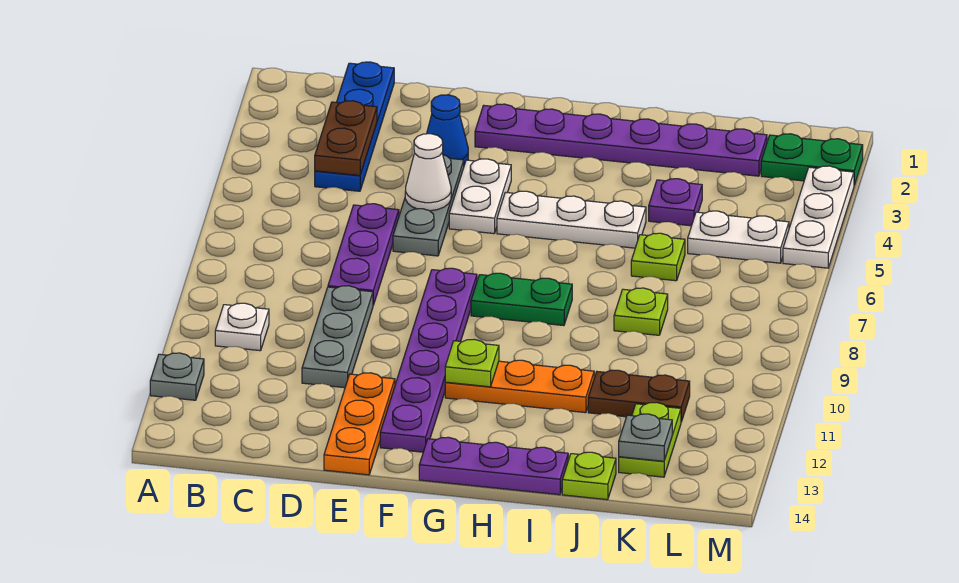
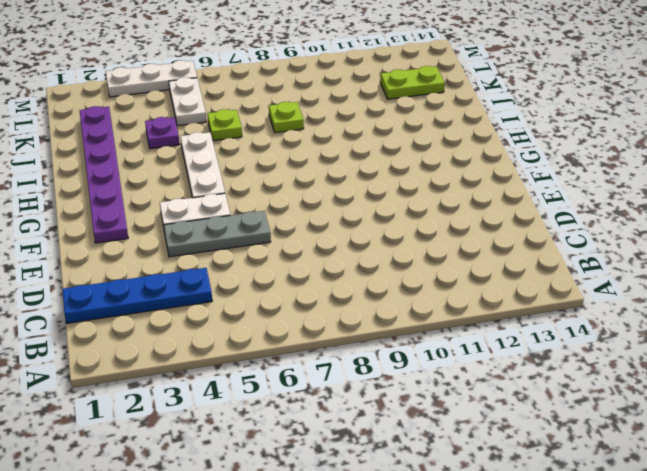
none -> grey 1x1 plate [150,353,204,400]
none -> white 1x1 plate [215,303,269,351]
none -> purple 1x3 plate [328,204,399,305]

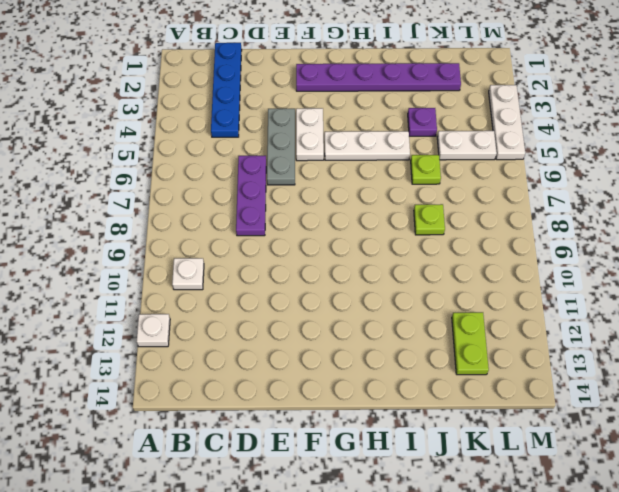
white 1x1 plate [137,314,170,347] -> grey 1x1 plate [150,353,204,400]
none -> grey 1x3 plate [302,286,373,388]
none -> blue 1x1 cone [427,95,468,165]
none -> orange 1x3 plate [324,373,395,475]

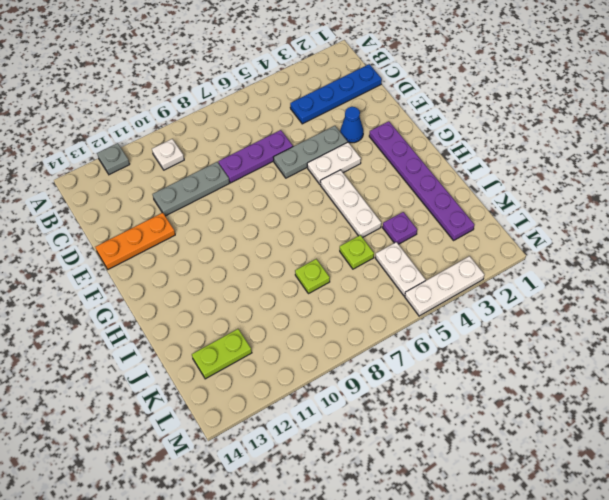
none -> purple 1x6 plate [380,268,477,452]
none -> green 1x2 plate [471,273,572,326]
none -> orange 1x3 plate [445,360,594,413]

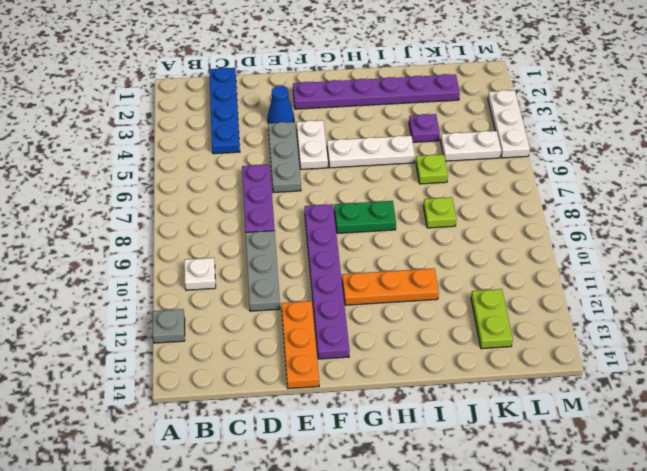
none -> purple 1x3 plate [419,437,568,495]
none -> brown 1x2 plate [588,370,690,422]
none -> lime 1x1 plate [562,452,616,500]

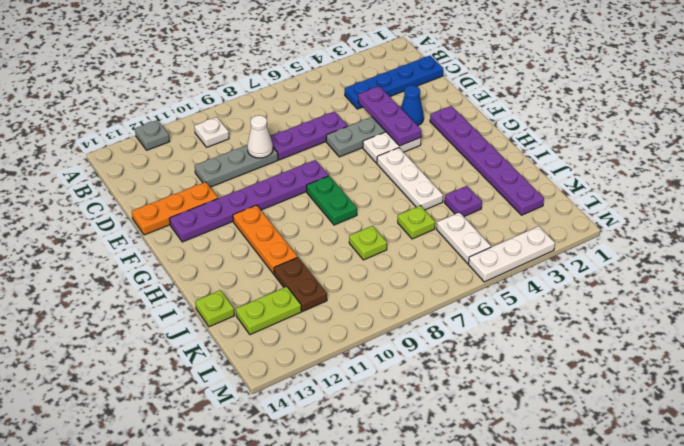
purple 1x3 plate [358,86,421,146] -> purple 1x3 plate moved to [419,437,568,495]
white 1x1 cone [247,115,273,158] -> white 1x1 cone moved to [405,134,451,211]
none -> green 1x2 plate [761,134,863,185]
none -> brown 1x2 plate [315,101,377,175]
none -> lime 1x1 plate [445,339,499,387]

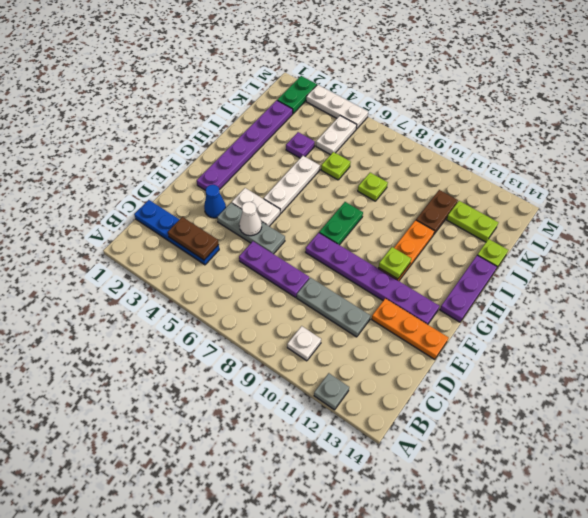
none -> grey 1x1 plate [619,414,672,461]

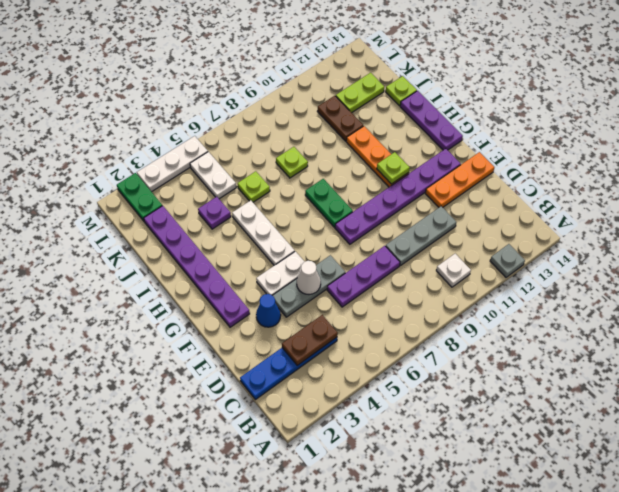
none -> grey 1x1 plate [619,414,672,461]

